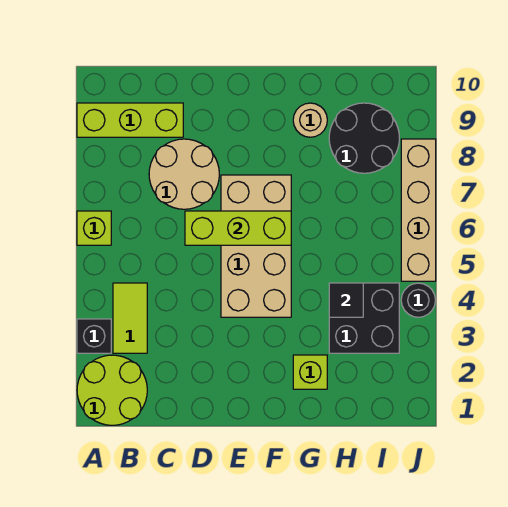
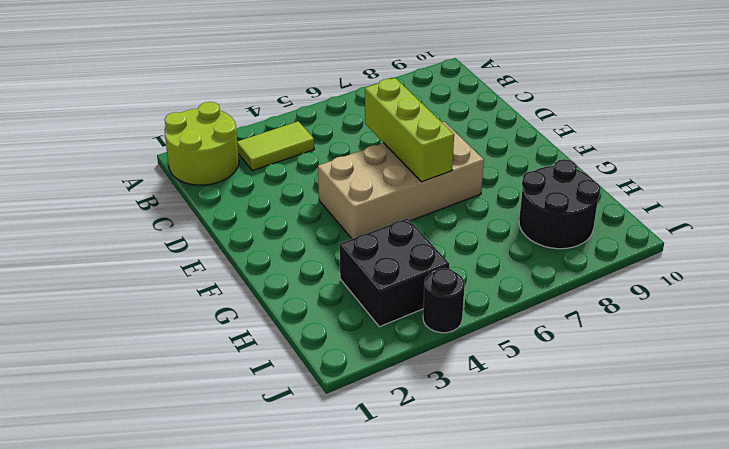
none -> black 1x1 brick [77,319,111,353]
none -> lime 1x1 brick [77,211,111,245]
none -> lime 1x3 brick [77,103,183,137]

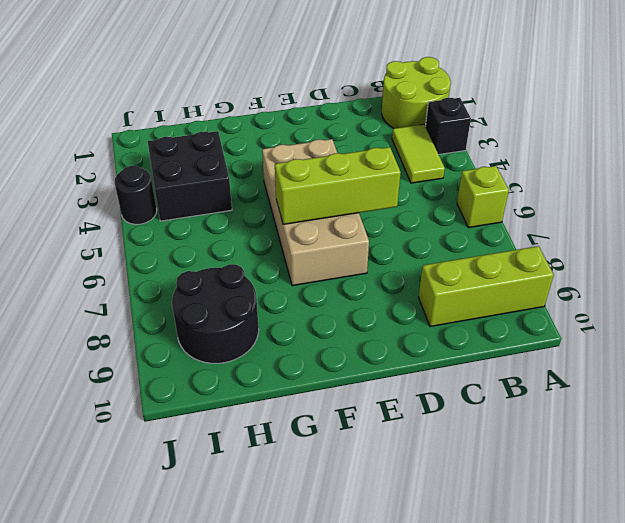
none -> tan 2x2 round brick [149,139,219,209]
none -> lime 1x1 brick [293,355,327,389]
none -> tan 1x1 round brick [293,103,327,137]

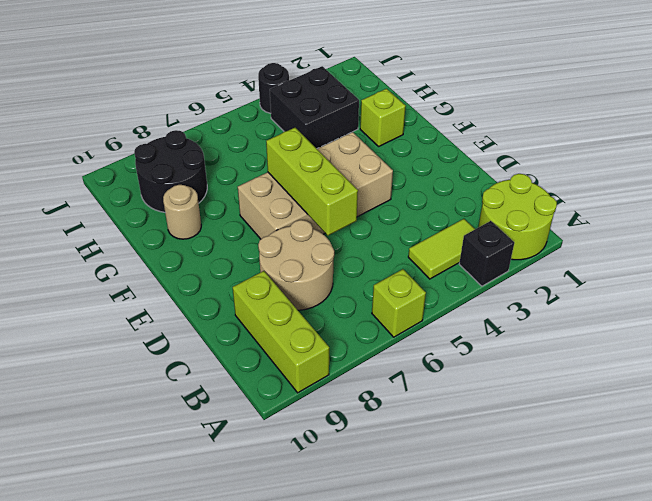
none -> tan 1x4 brick [401,139,436,281]
none -> black 1x1 tile [329,283,363,317]

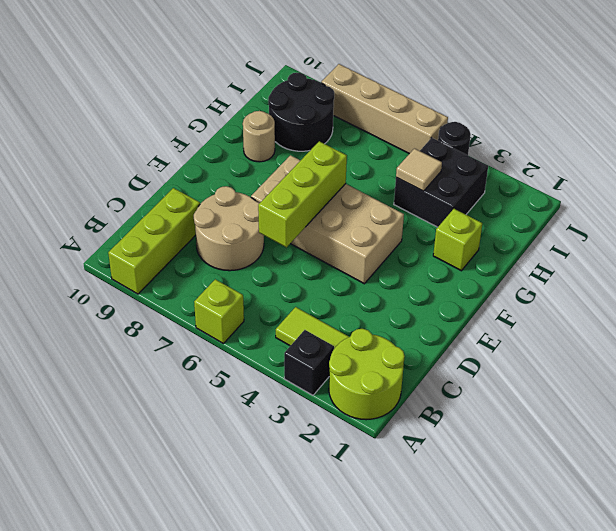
tan 1x1 tile [396,149,442,191] -> black 1x1 tile [329,283,363,317]

